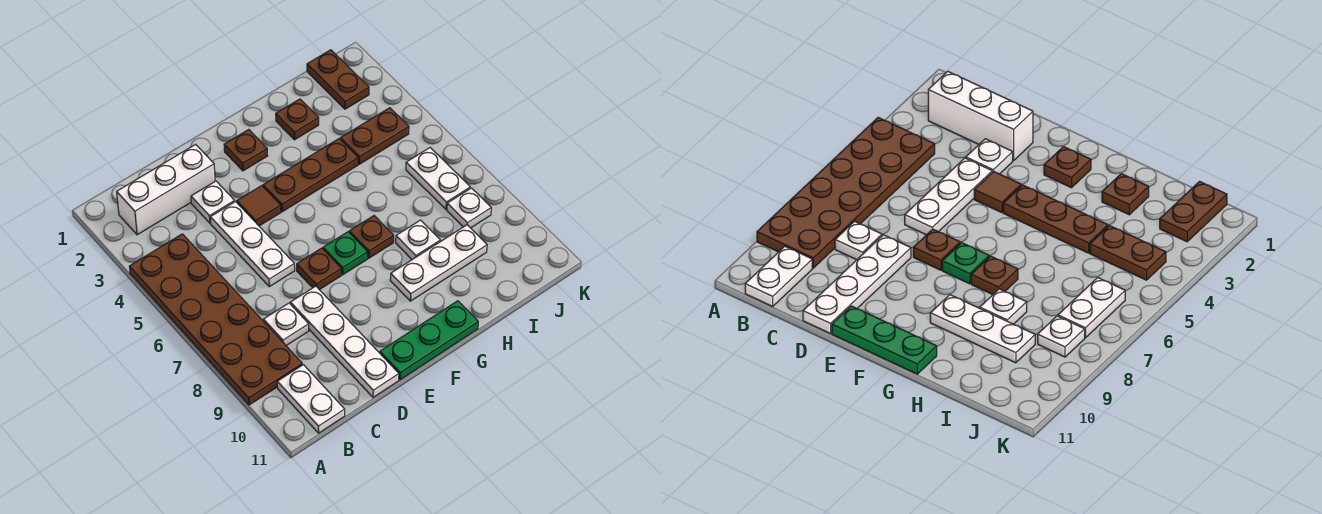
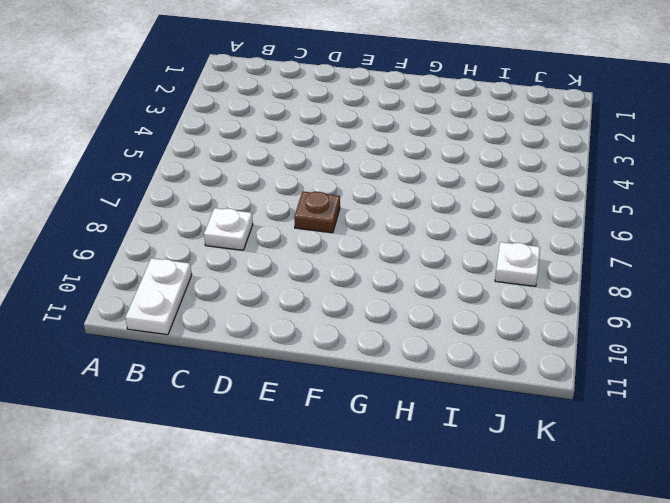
none -> brown 2x6 plate [129,234,302,405]
none -> white 1x3 brick [117,144,215,235]
none -> white 1x1 plate [191,181,235,223]

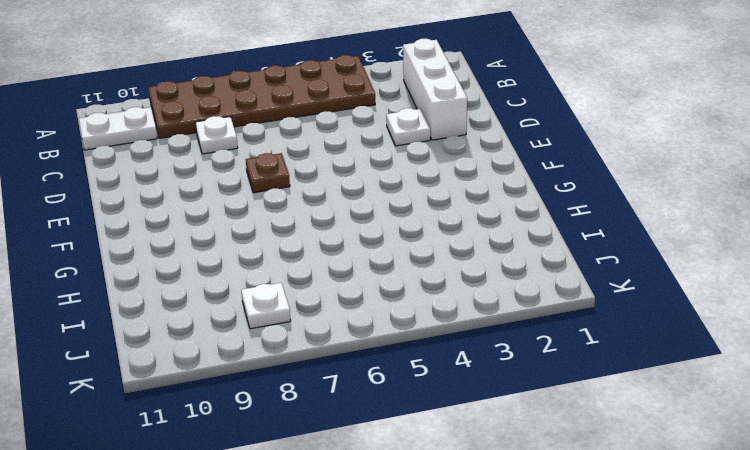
none -> white 1x3 plate [210,202,295,287]
none -> white 1x4 plate [290,286,399,397]
none -> brown 1x1 tile [237,186,281,226]

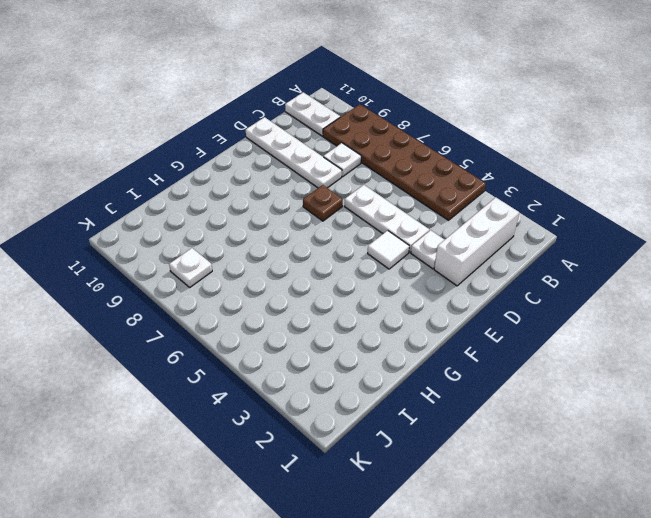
white 1x1 tile [368,230,409,269] -> brown 1x1 tile [237,186,281,226]
none -> green 1x3 plate [380,301,478,380]
none -> brown 1x1 plate [224,130,268,171]
none -> brown 1x3 plate [263,139,358,212]

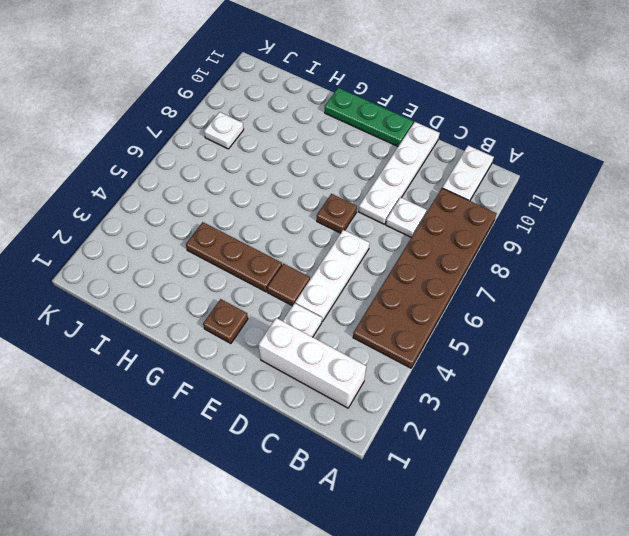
none -> green 1x1 plate [323,232,368,275]
none -> brown 1x1 plate [349,216,394,258]
none -> white 1x3 plate [390,225,487,301]

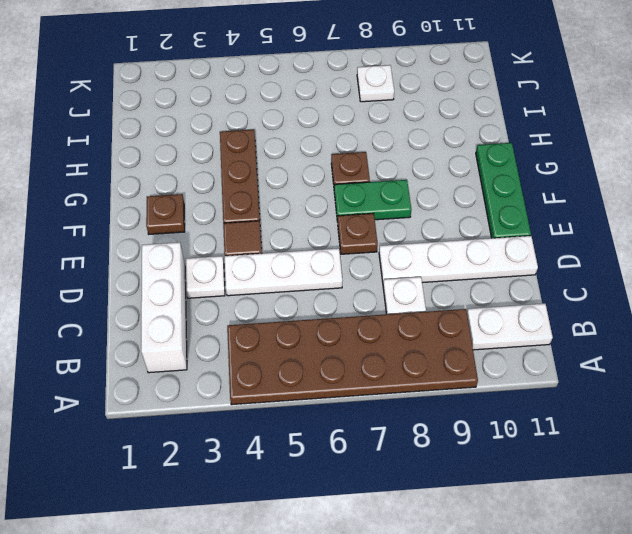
green 1x2 plate [334,180,411,222] -> green 1x1 plate [323,232,368,275]
none -> white 1x3 plate [390,225,487,301]
none -> brown 1x1 plate [276,99,319,140]
none -> white 1x1 plate [396,220,440,259]

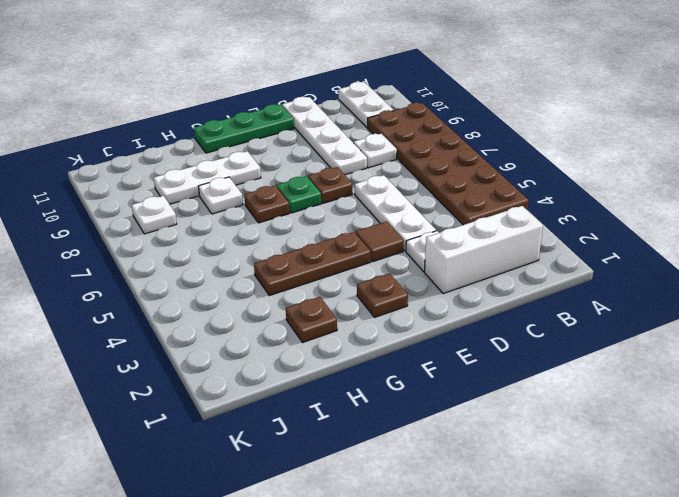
none -> brown 1x2 plate [340,108,409,164]
none -> brown 1x2 plate [307,50,369,109]
none -> white 1x2 plate [406,148,470,209]

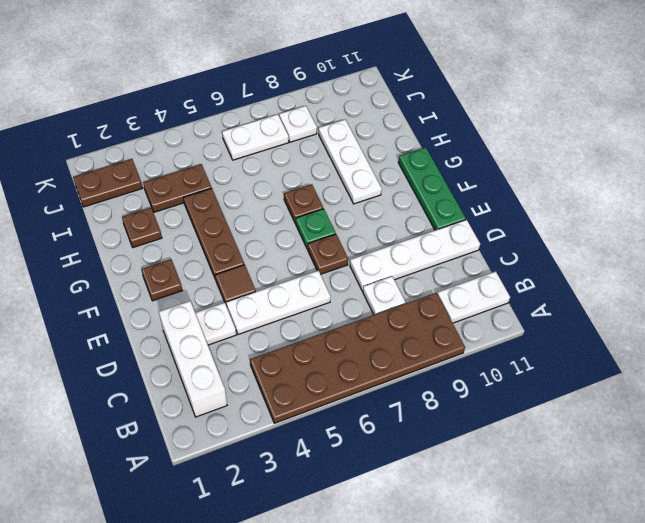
brown 1x2 plate [143,164,212,212] -> brown 1x2 plate turned to [340,108,409,164]
none -> white 1x1 plate [396,220,440,259]

